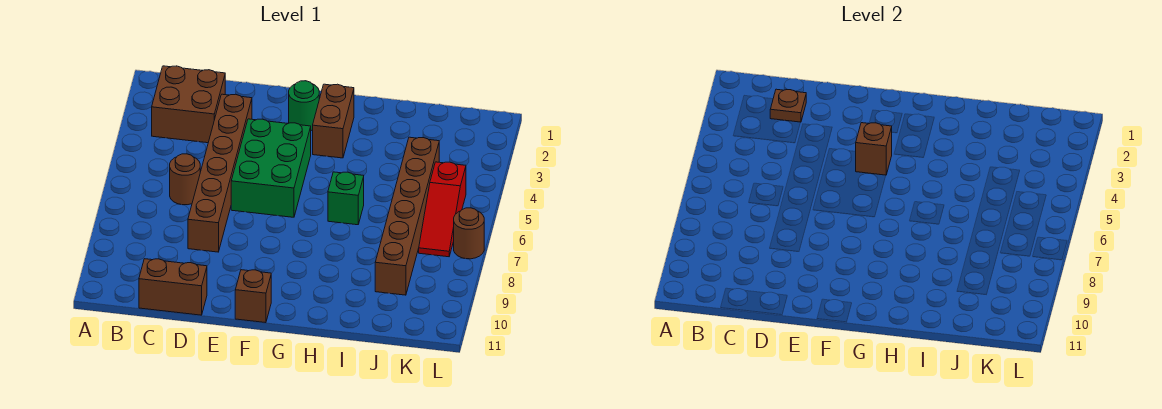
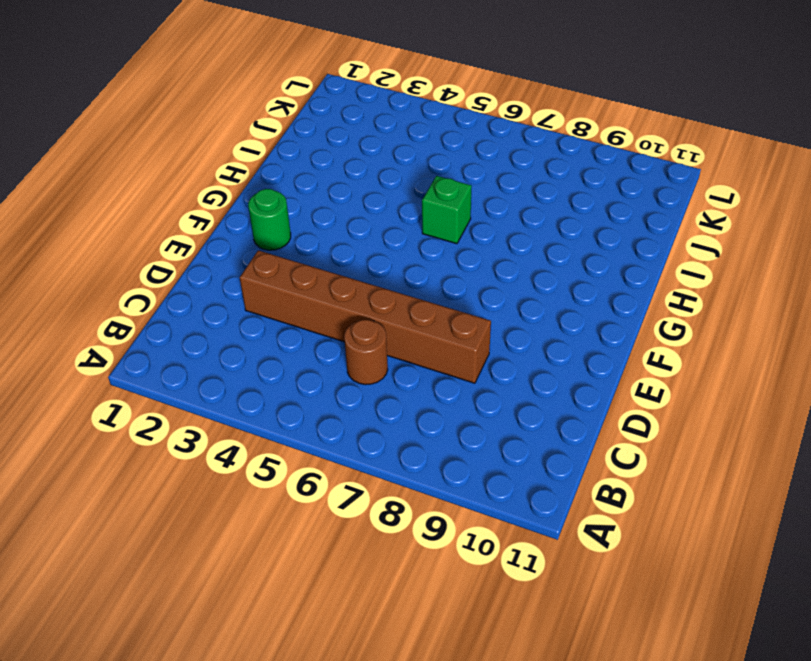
none -> brown 2x2 brick [152,66,225,143]
none -> brown 1x2 brick [139,259,207,315]
none -> green 2x3 brick [231,119,311,217]

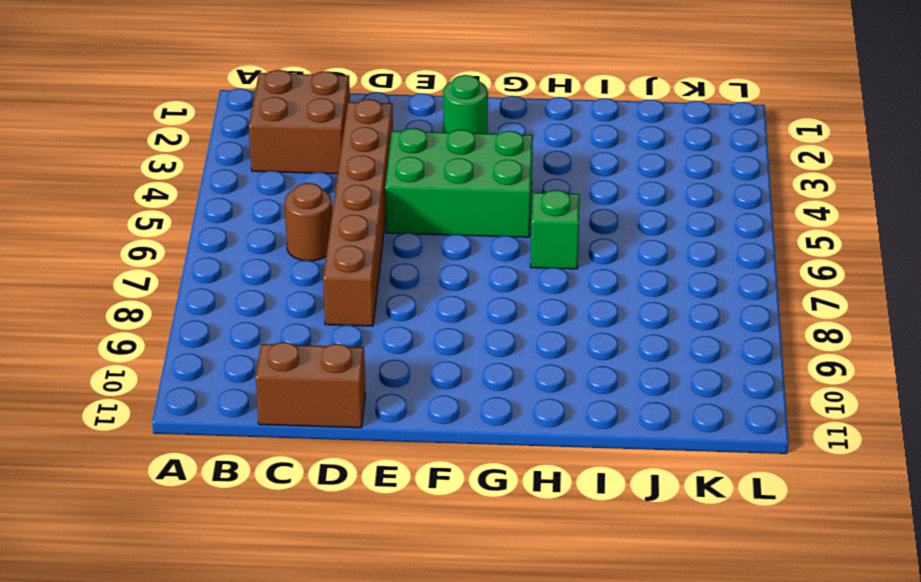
green 2x3 brick [385,128,533,237] -> green 2x3 brick turned to [231,119,311,217]
none -> brown 1x1 brick [235,270,271,323]
none -> brown 1x2 brick [313,84,354,158]
none -> brown 1x6 brick [375,137,439,295]

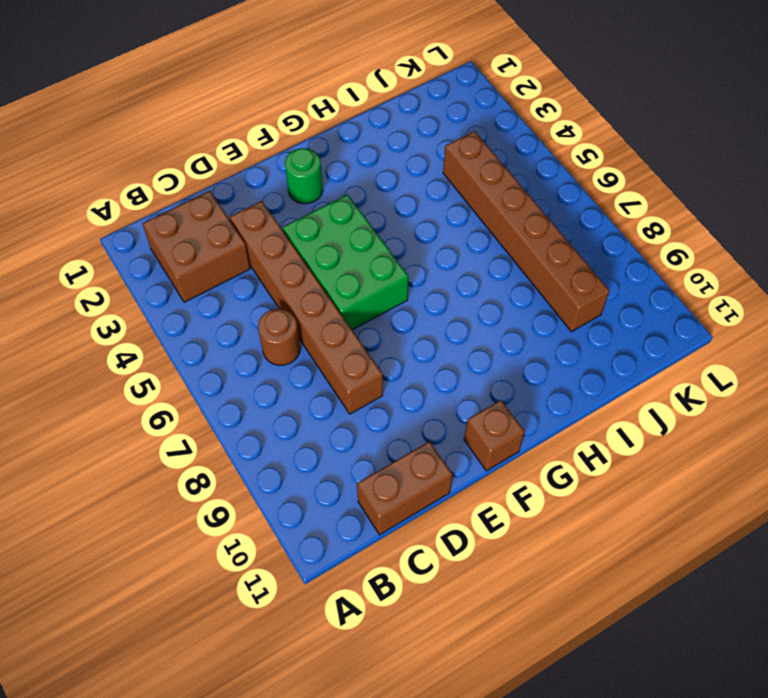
none -> brown 1x2 brick [313,84,354,158]
none -> green 1x1 brick [328,172,364,225]
none -> red 1x3 slope [419,162,466,257]

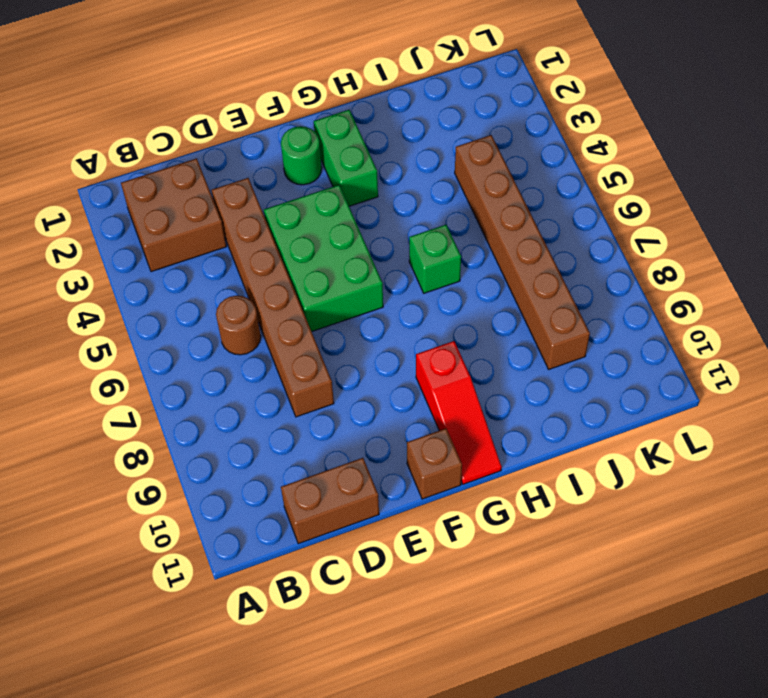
green 1x2 brick [314,110,378,206] -> brown 1x2 brick [313,84,354,158]
red 1x3 slope [416,341,502,484] -> red 1x3 slope moved to [419,162,466,257]
none -> brown 1x1 round brick [454,208,484,259]
none -> brown 1x1 plate [770,89,806,122]
none -> brown 1x1 brick [856,123,892,175]

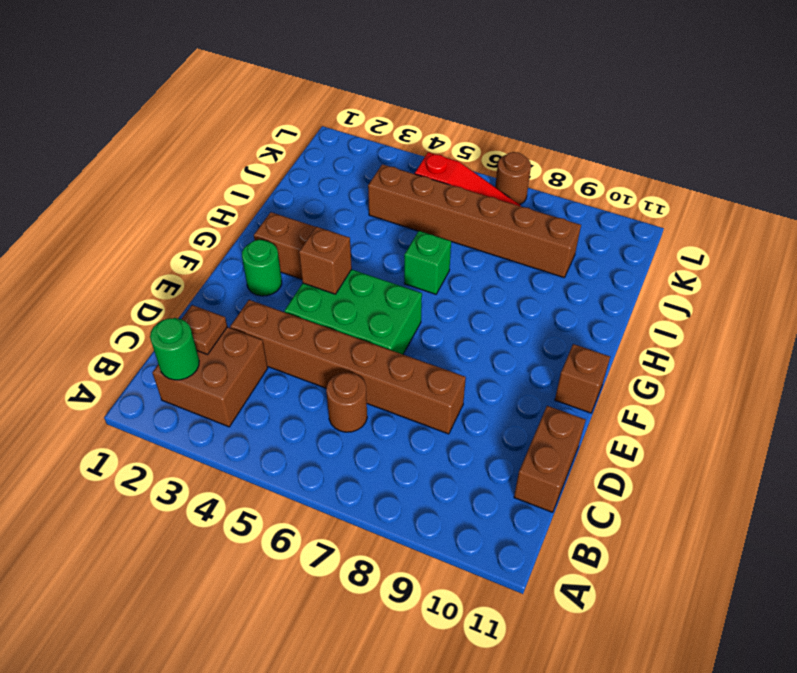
green 1x1 round brick [150,318,199,380] -> none

